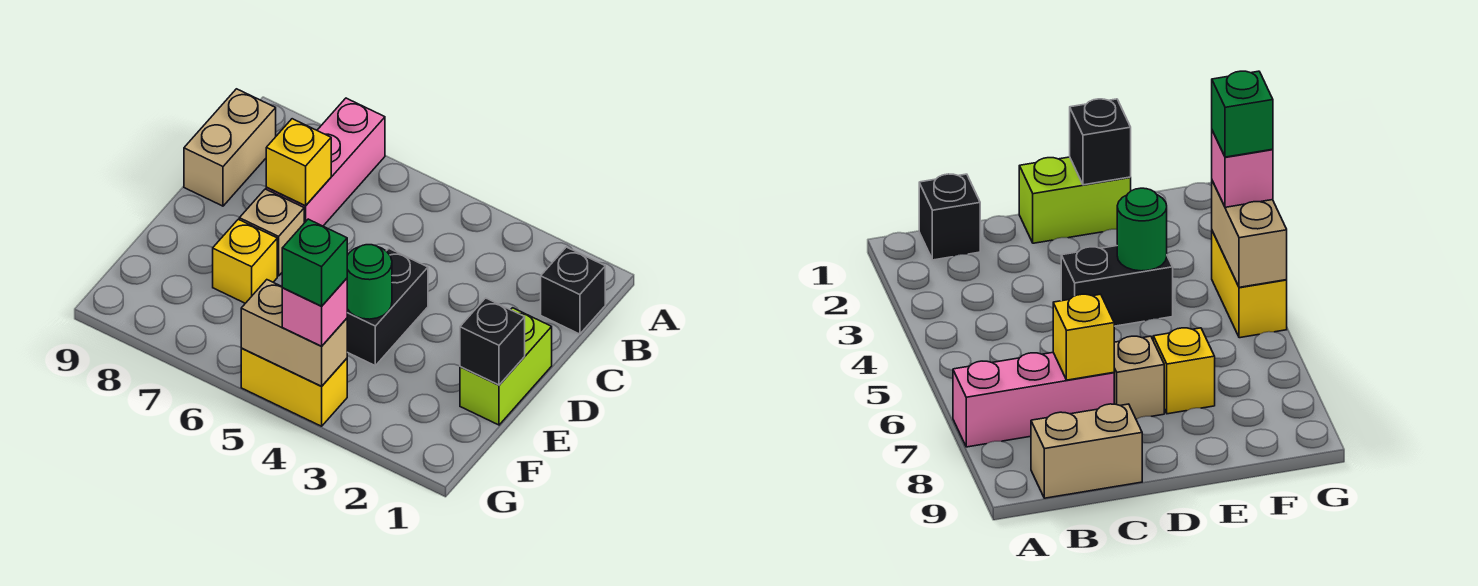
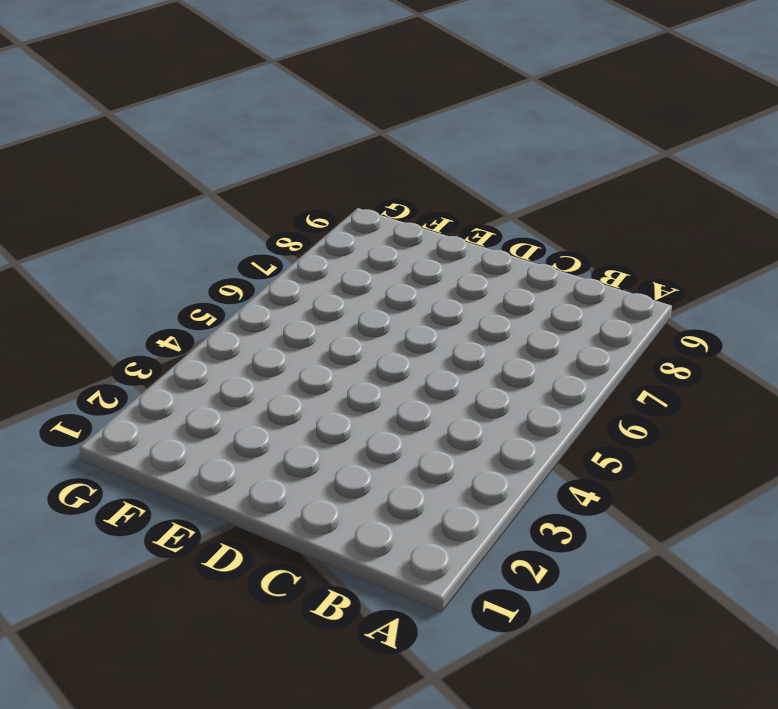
none -> pink 1x3 brick [266,98,385,226]
none -> black 1x1 brick [541,247,605,334]
none -> tan 1x2 brick [184,89,276,206]

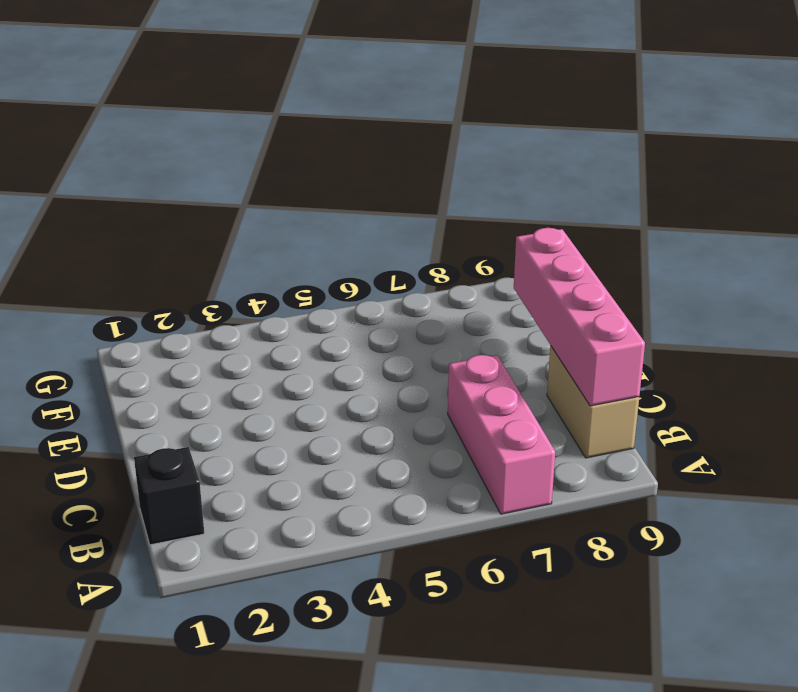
pink 1x4 brick [514,228,645,406] -> none
none -> lime 1x2 brick [460,308,552,425]
none -> black 1x2 brick [347,249,428,366]
none -> tan 1x1 brick [239,189,304,276]

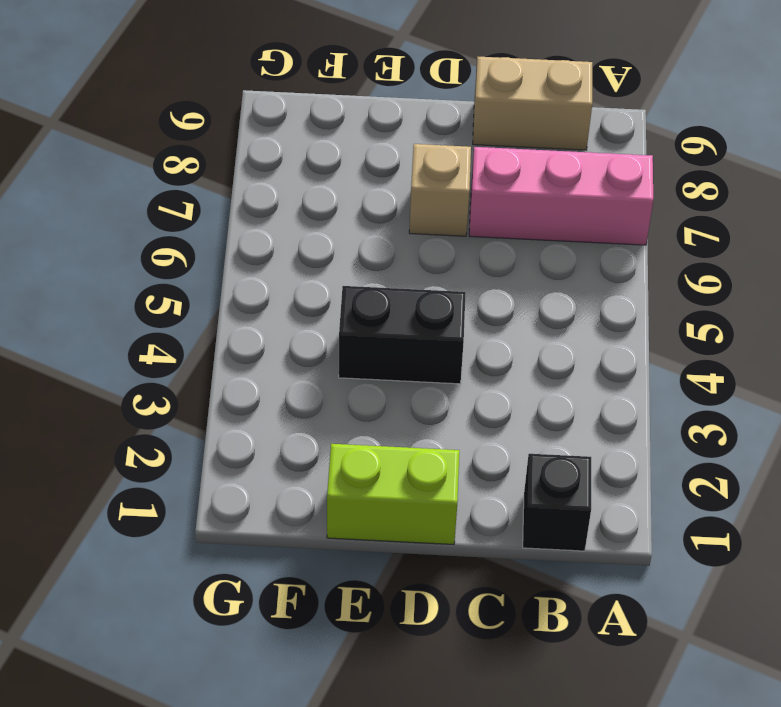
none -> yellow 1x1 brick [213,219,277,303]
none -> yellow 1x2 brick [241,348,347,426]
none -> yellow 1x1 brick [266,119,331,206]

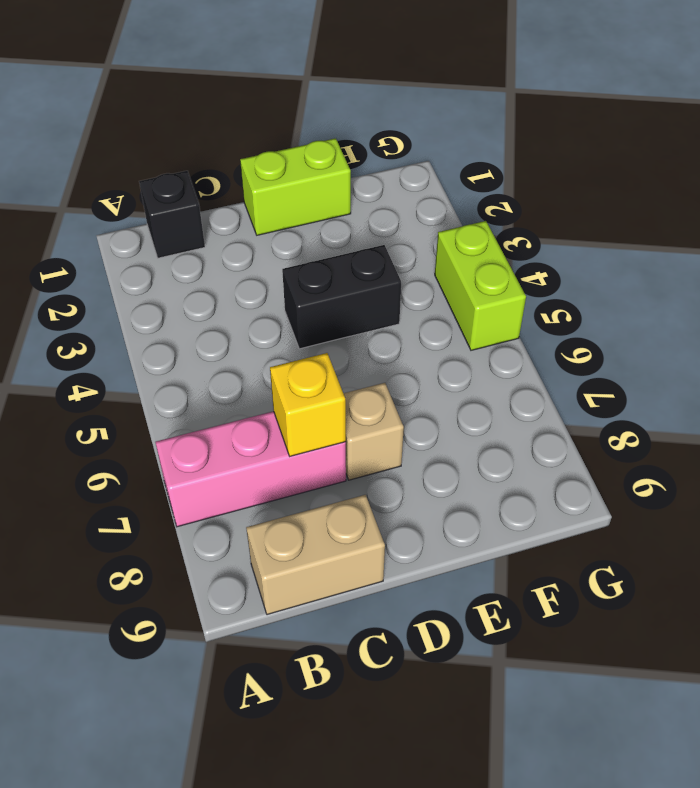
lime 1x2 brick [435,221,526,350] -> yellow 1x2 brick [241,348,347,426]
none -> yellow 1x1 brick [213,219,277,303]
none -> black 1x1 brick [460,298,525,385]
none -> green 1x1 round brick [347,245,392,319]

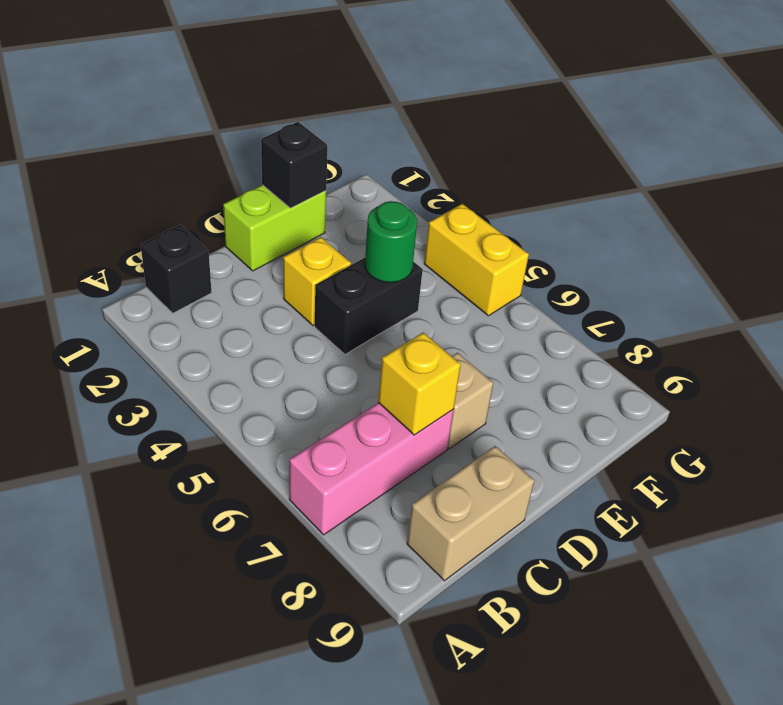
yellow 1x1 brick [283,237,351,326] -> yellow 1x1 brick moved to [213,219,277,303]
none -> tan 1x2 brick [241,280,347,386]
none -> pink 1x1 brick [282,278,347,346]
none -> green 1x1 brick [282,219,347,306]

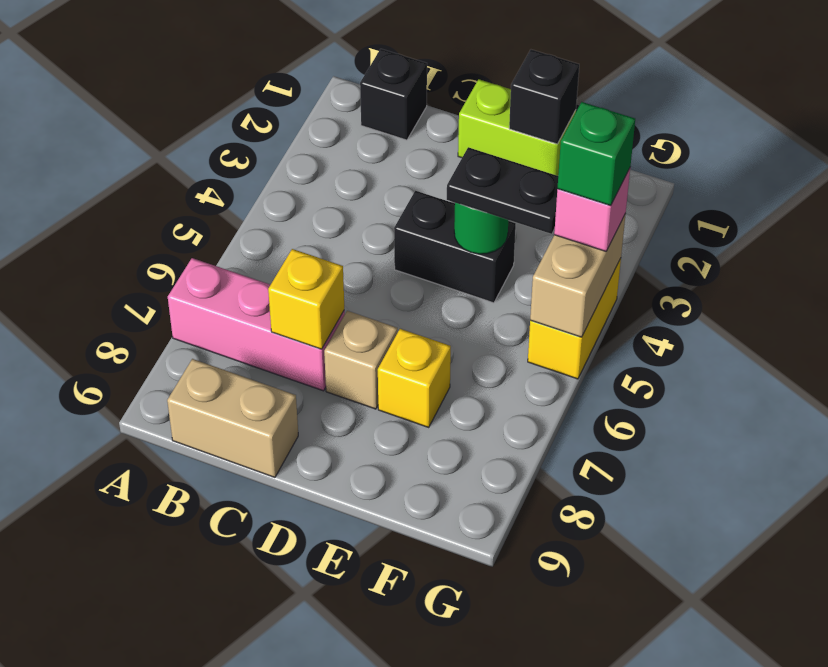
black 1x2 plate [447,147,558,234] -> none

